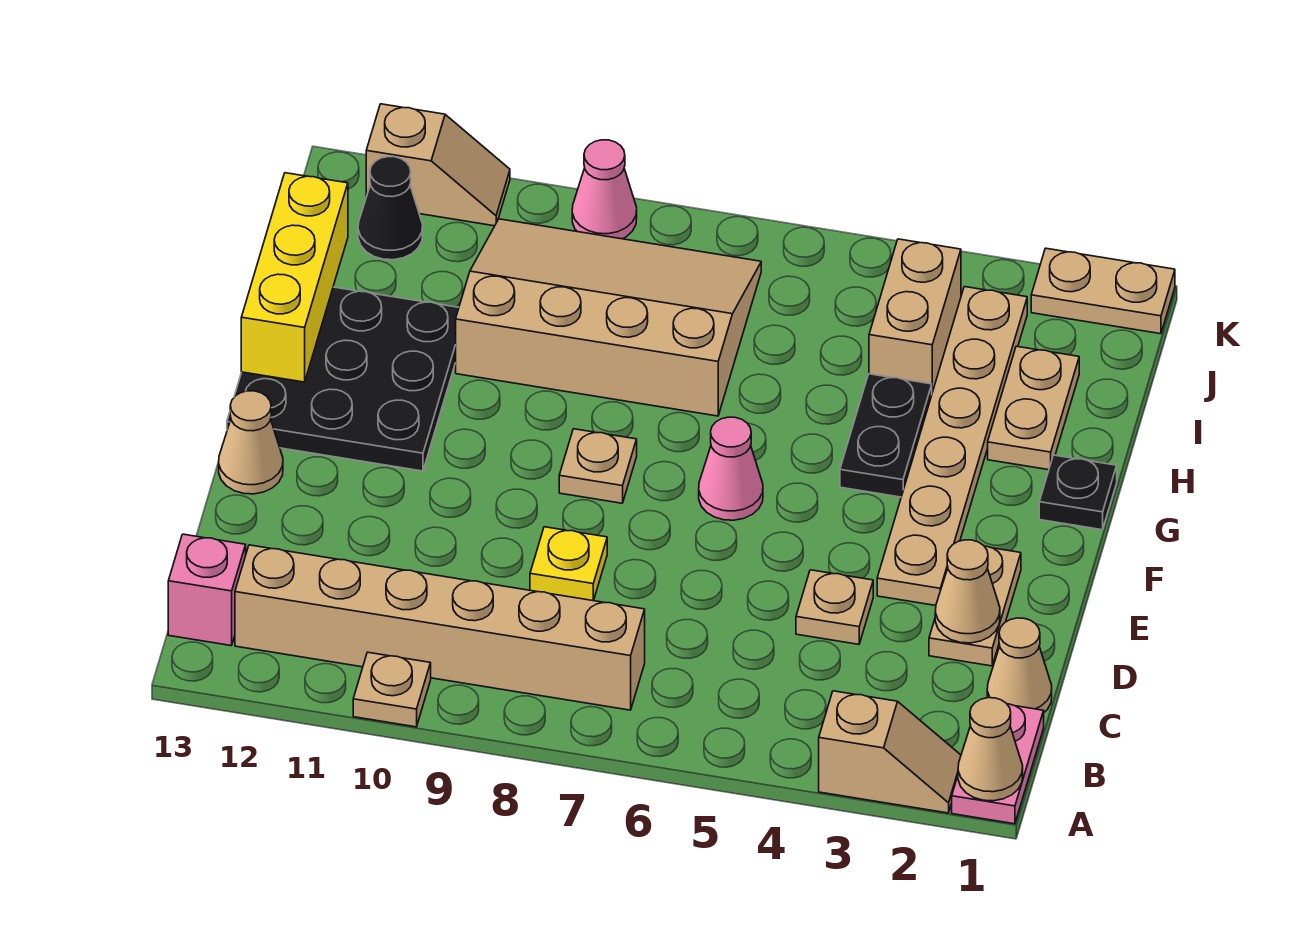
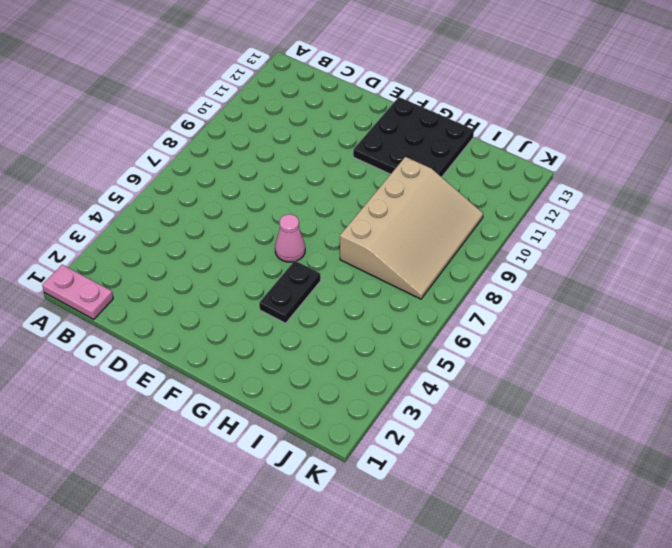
black 1x2 plate [259,261,321,323] -> black 1x2 plate turned to [840,374,932,497]
none -> tan 1x2 slope [819,691,961,813]
none -> tan 1x1 plate [353,652,431,727]
none -> tan 1x6 brick [235,545,645,710]

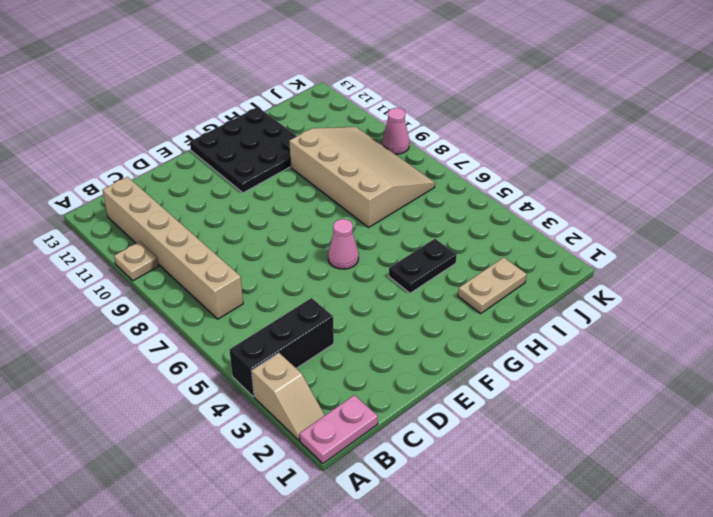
black 1x3 brick [229,298,334,396] -> none
none -> pink 1x1 brick [168,534,246,646]
none -> tan 1x1 cone [987,618,1052,712]
none -> tan 1x2 plate [929,546,1021,666]

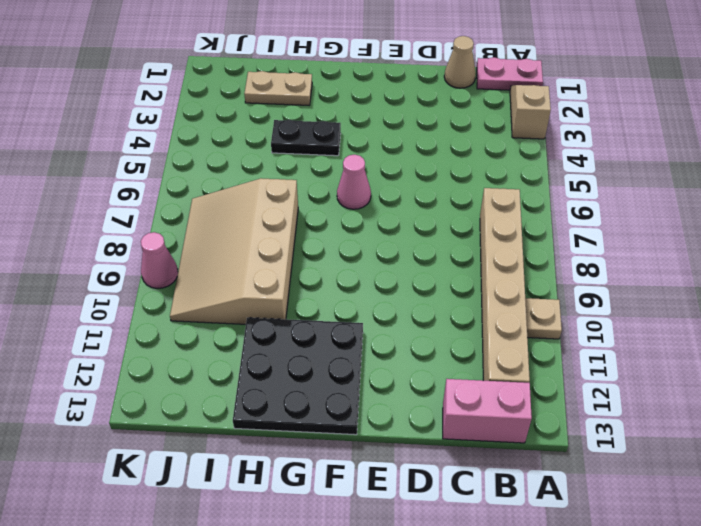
pink 1x2 brick [443,379,532,443] -> pink 1x1 brick [168,534,246,646]
none -> tan 1x2 plate [929,546,1021,666]
none -> tan 1x1 plate [796,570,873,644]
none -> yellow 1x1 plate [530,527,607,601]

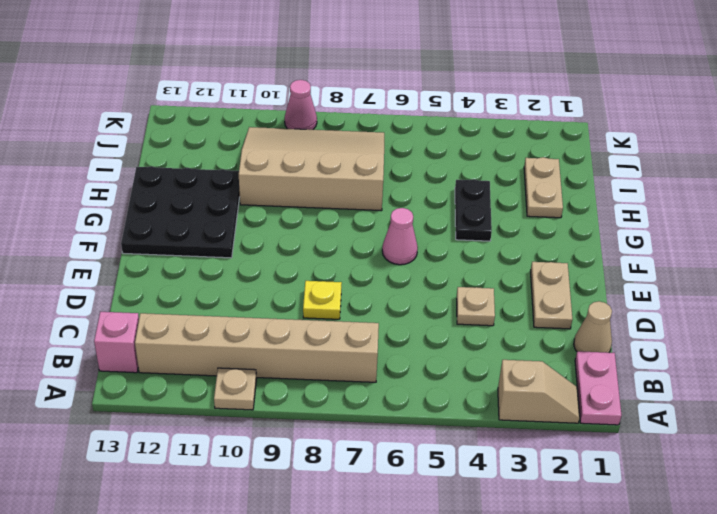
none -> tan 1x6 plate [877,287,1027,606]
none -> tan 1x1 cone [219,391,283,494]
none -> tan 1x1 plate [559,429,637,503]

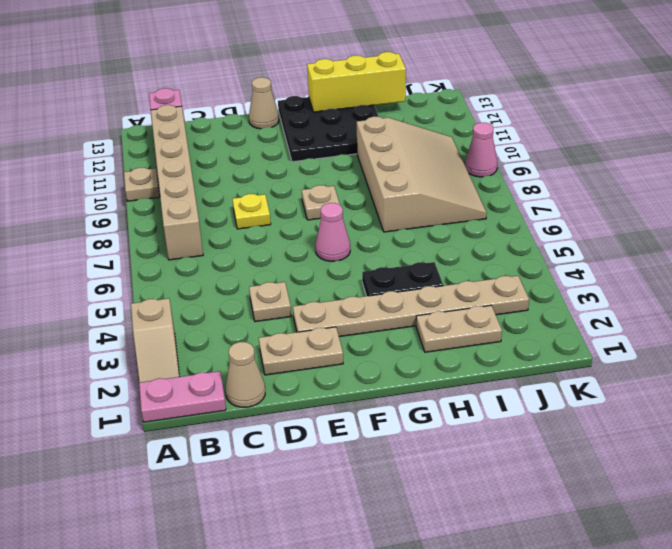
none -> black 1x1 plate [1039,455,1117,530]
none -> tan 1x2 brick [869,239,961,392]
none -> black 1x1 cone [358,157,423,260]

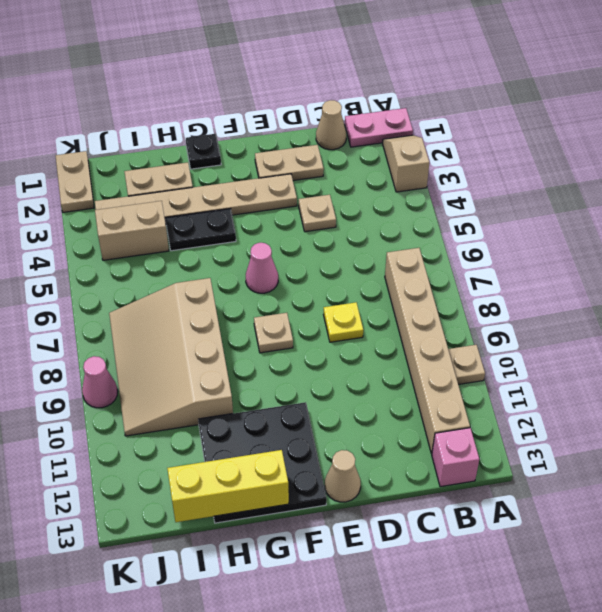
none -> black 1x1 cone [358,157,423,260]
none -> tan 1x2 slope [366,104,510,226]
none -> tan 1x1 cone [958,698,1023,801]

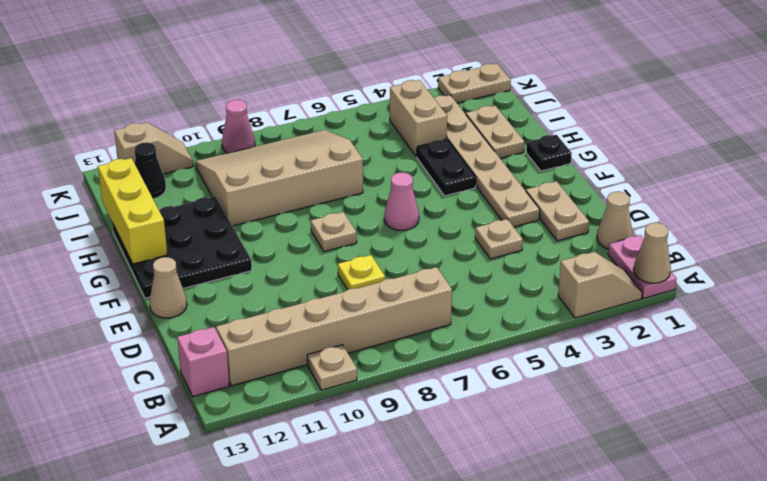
none -> tan 1x1 cone [935,540,1000,643]

